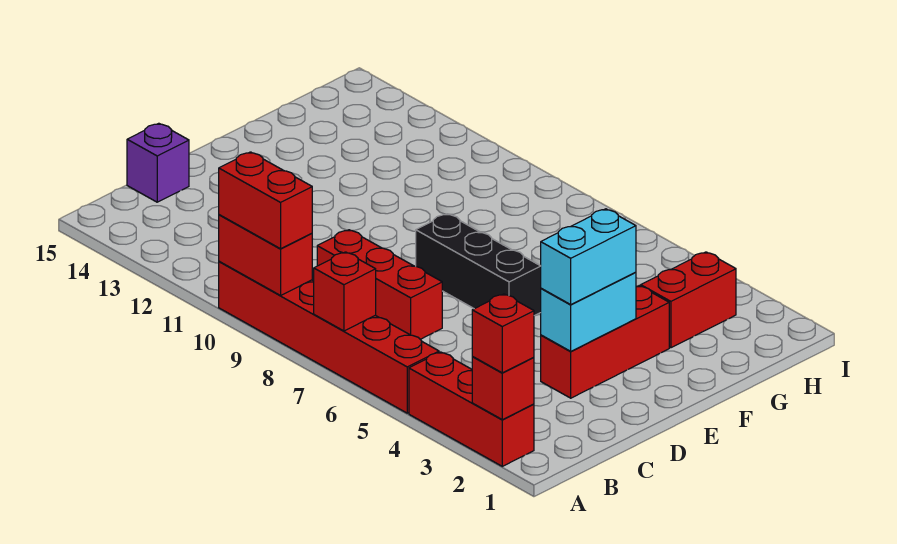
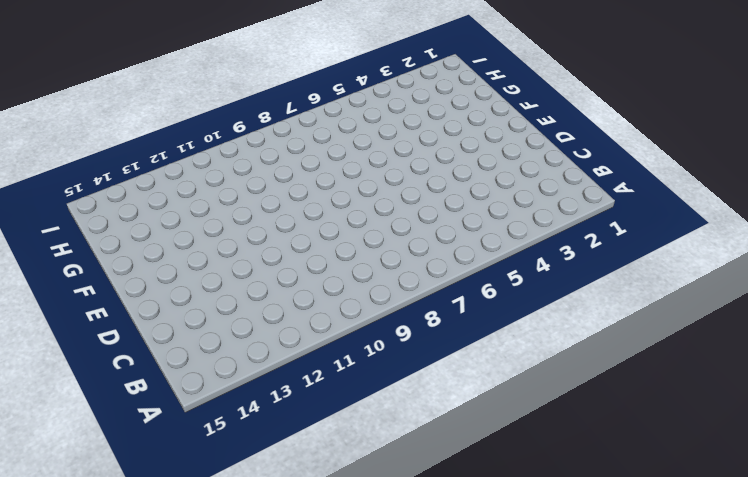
none -> red 1x3 brick [409,352,534,466]
none -> red 1x6 brick [219,261,439,413]
none -> red 1x3 brick [317,230,442,339]

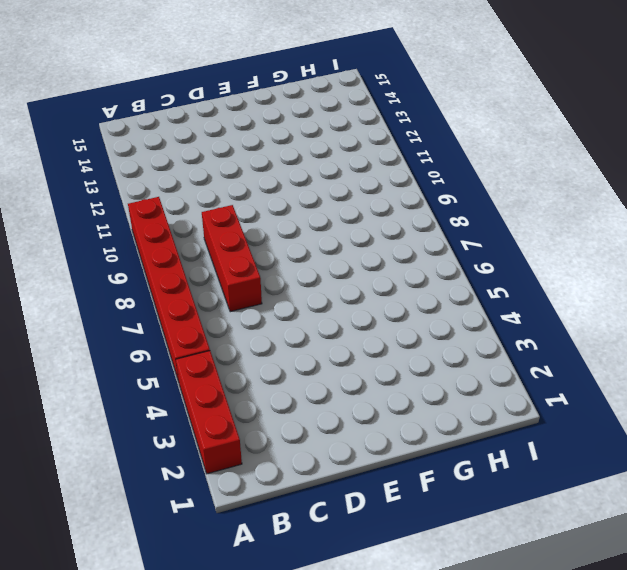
none -> purple 1x1 brick [127,123,189,202]
none -> red 1x3 brick [541,286,669,398]
none -> black 1x3 brick [416,214,541,316]

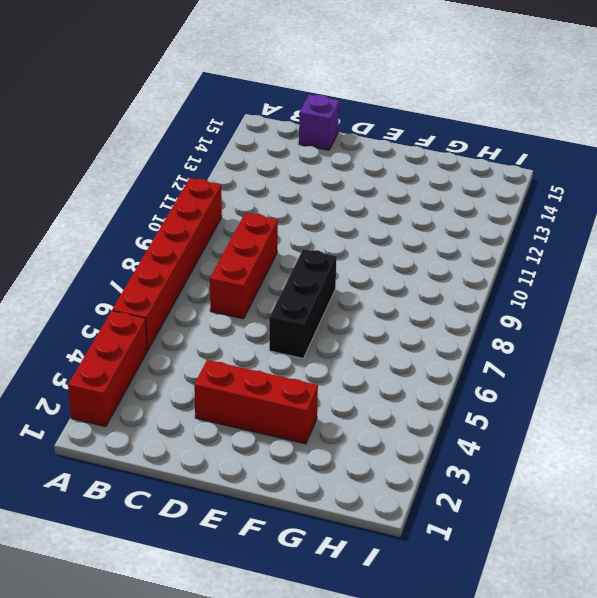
none -> red 1x2 brick [641,252,736,348]
none -> red 1x1 brick [472,357,534,420]
none -> red 1x1 brick [314,252,376,331]

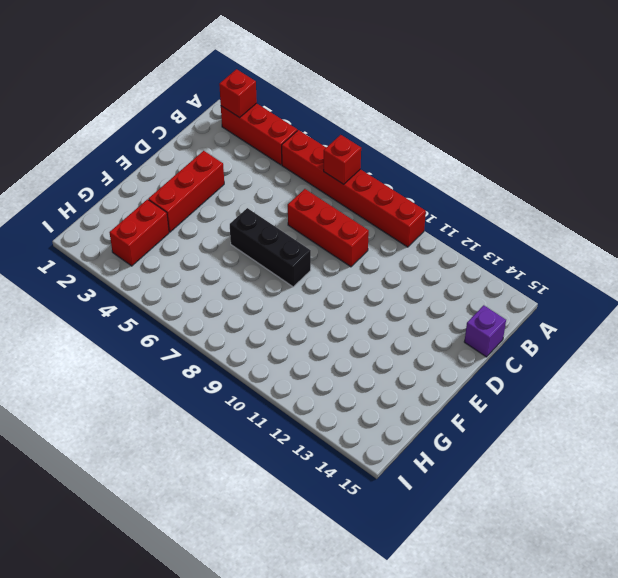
none -> red 1x2 brick [219,215,312,295]
none -> cyan 1x2 brick [541,272,636,351]
none -> red 1x1 brick [472,294,534,373]

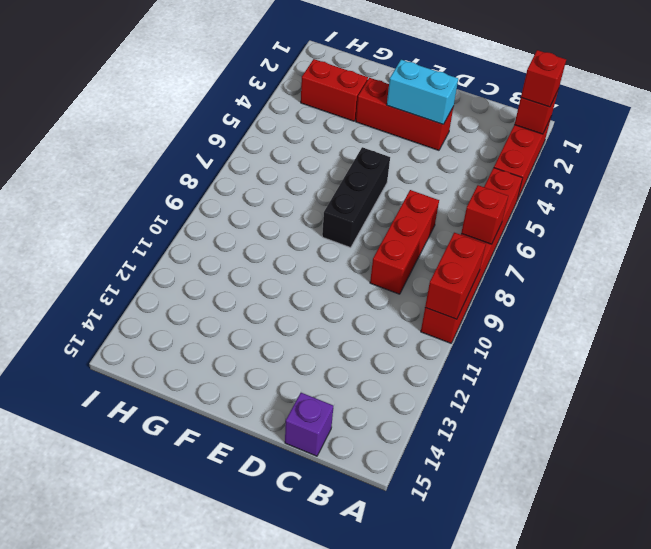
none -> red 1x2 brick [219,152,312,249]
none -> cyan 1x2 brick [541,209,636,304]

